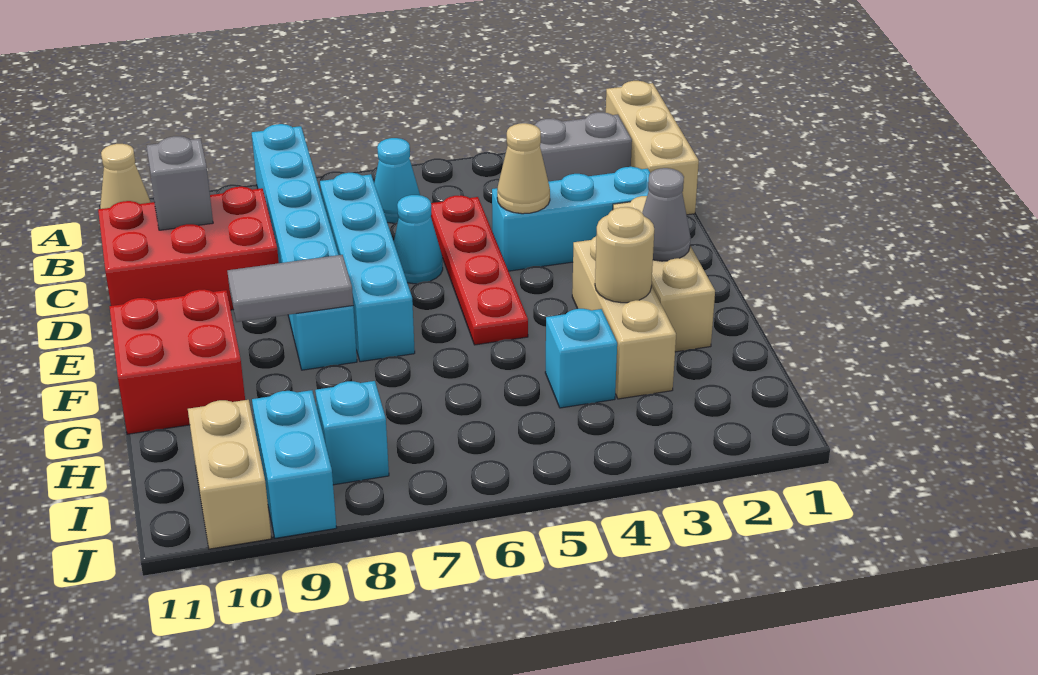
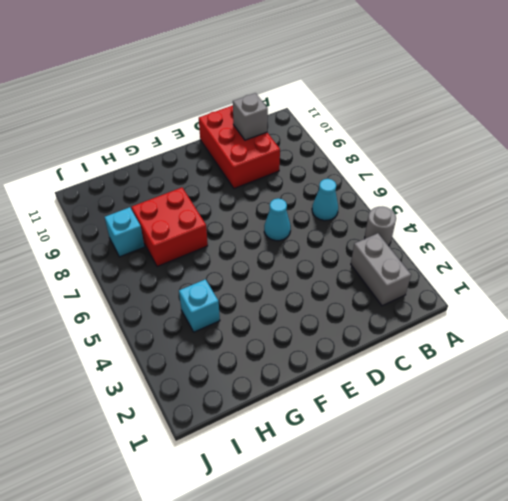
grey 1x1 round brick [365,207,396,246] -> none
red 2x2 brick [132,188,208,267] -> red 2x2 brick moved to [110,289,245,434]
none -> tan 1x3 brick [606,81,699,215]
none -> cyan 1x6 brick [252,124,357,370]
none -> tan 1x1 cone [100,144,151,209]

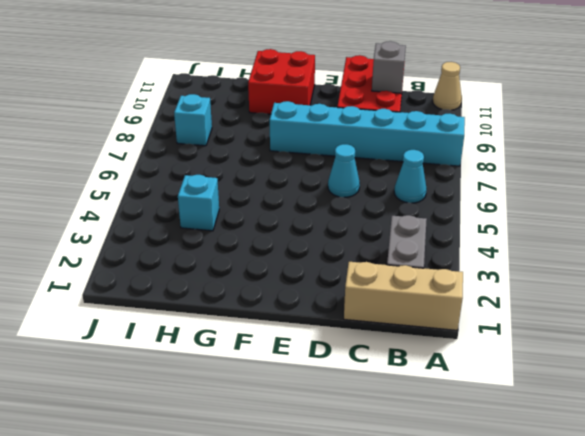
none -> red 1x4 plate [431,196,528,345]
none -> cyan 1x4 brick [320,173,415,362]
none -> cyan 1x3 brick [492,167,650,271]

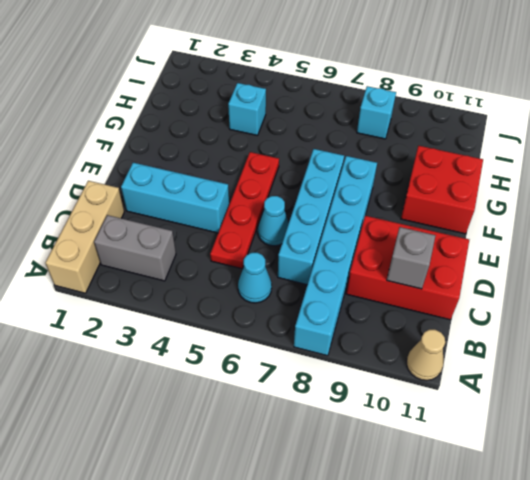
none -> tan 1x3 brick [613,196,715,352]
none -> tan 1x3 brick [572,237,676,399]
none -> cyan 1x2 brick [252,390,336,538]

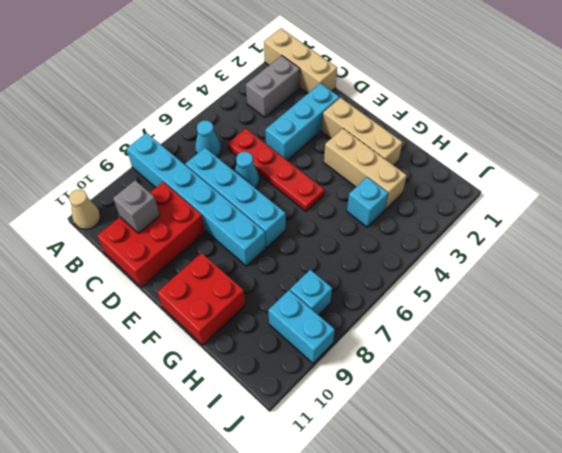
none -> tan 1x2 brick [188,400,271,549]
none -> tan 1x1 cone [497,123,550,214]
none -> grey 1x1 cone [642,168,691,261]

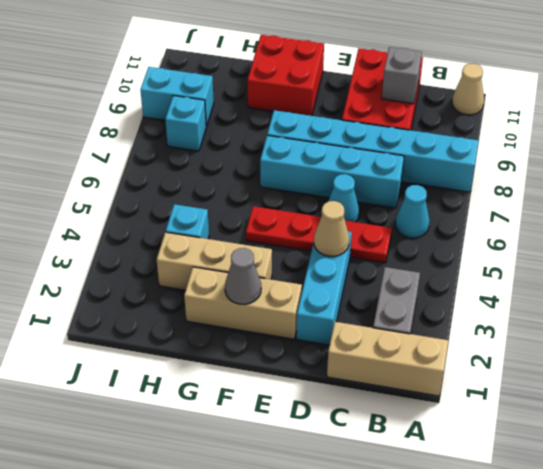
none -> tan 1x2 brick [188,400,271,549]
none -> grey 1x2 tile [227,255,353,322]
none -> tan 1x1 round brick [595,207,654,303]

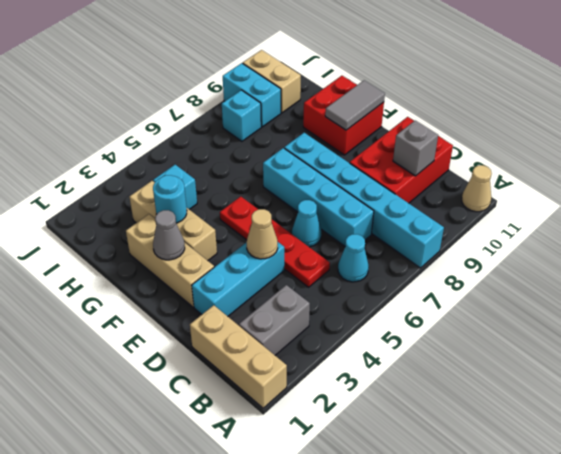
grey 1x2 tile [325,80,385,130] -> grey 1x2 tile moved to [227,255,353,322]
cyan 1x1 round brick [153,175,187,223] -> tan 1x1 round brick [595,207,654,303]

